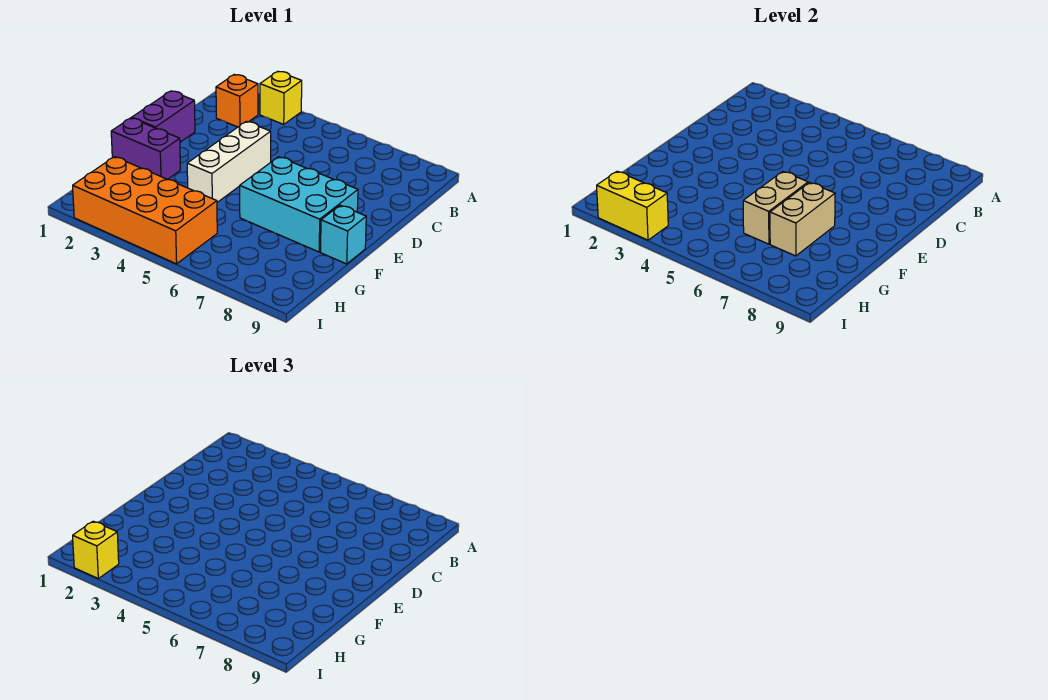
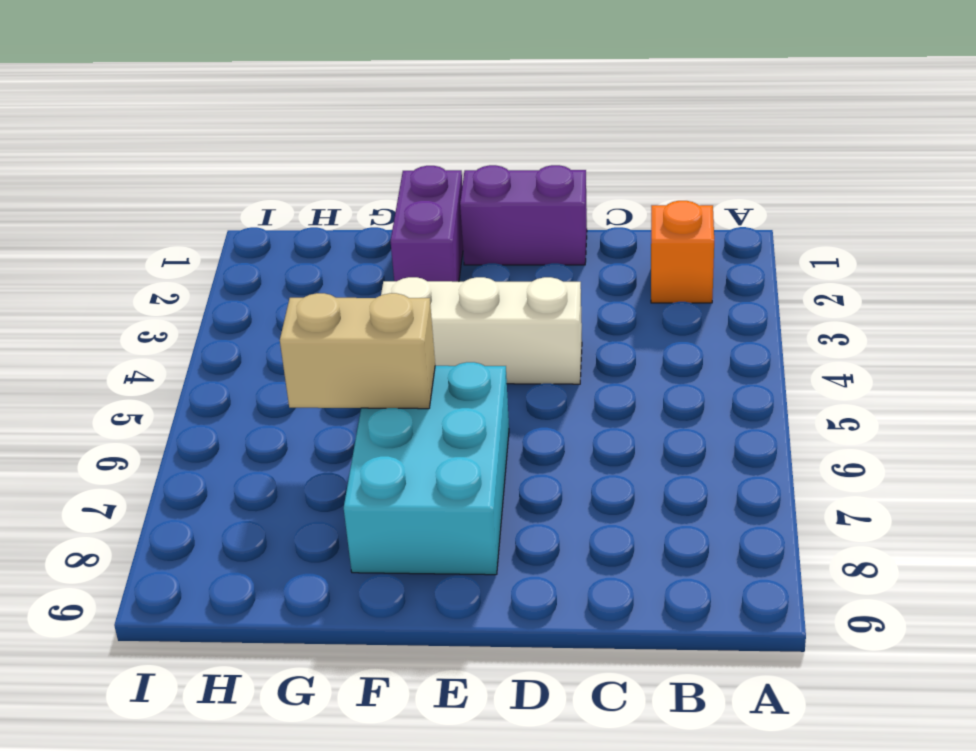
none -> yellow 1x1 brick [260,72,302,124]
none -> cyan 1x1 brick [321,205,366,264]
none -> orange 2x4 brick [73,157,217,264]

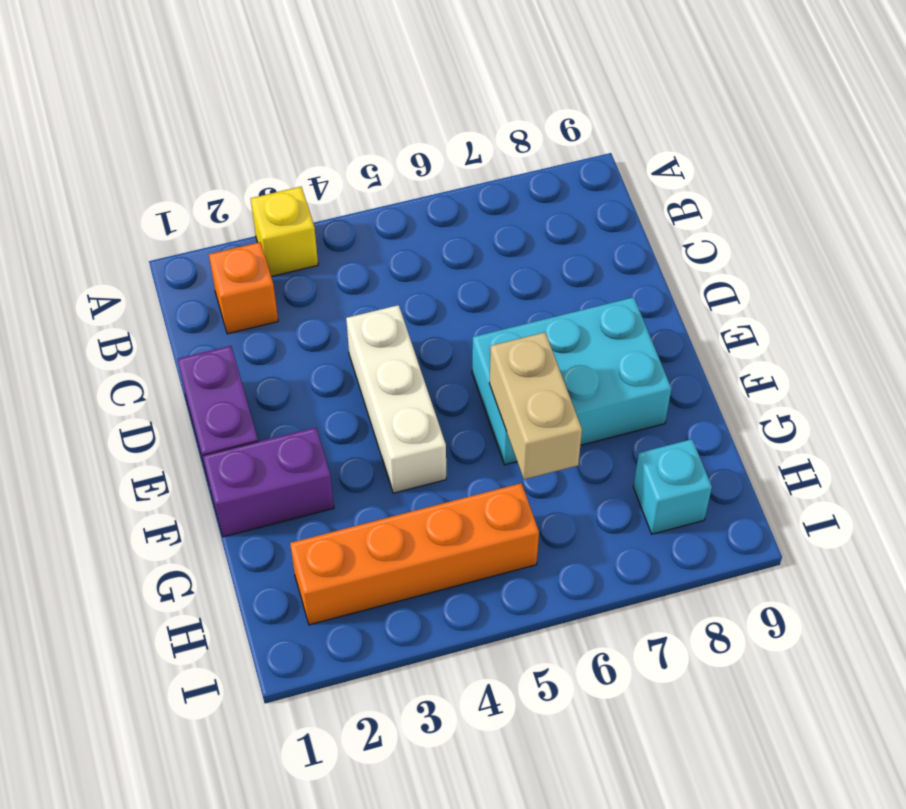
orange 1x4 brick [290,483,539,625] -> orange 2x4 brick [73,157,217,264]
cyan 1x1 brick [633,439,712,534] -> cyan 1x1 brick moved to [321,205,366,264]
none -> tan 1x2 brick [770,183,835,256]
none -> yellow 1x2 brick [597,171,668,240]
none -> yellow 1x1 brick [73,521,119,578]

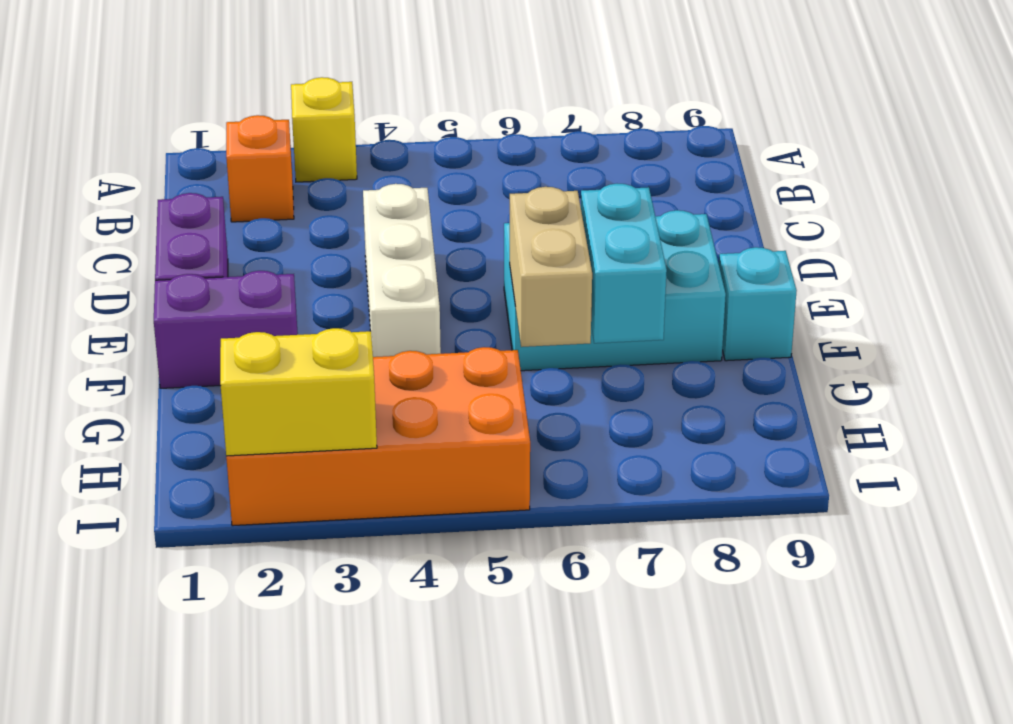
cyan 1x2 brick [581,184,667,343] -> tan 1x2 brick [770,183,835,256]
none -> yellow 1x1 brick [73,521,119,578]

